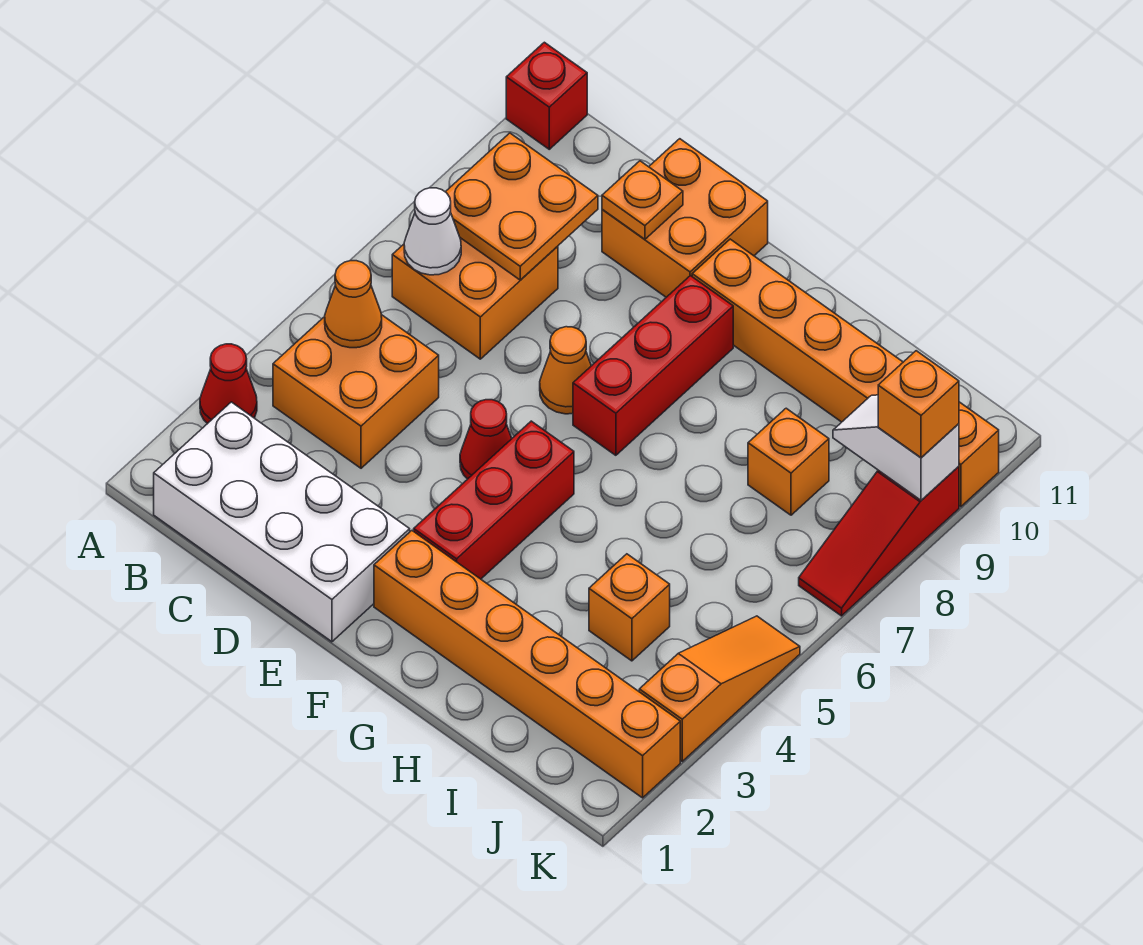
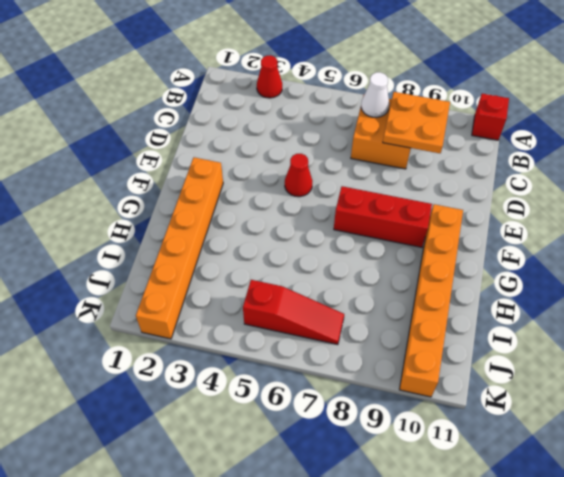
red 1x3 slope [243,280,344,345] -> red 1x3 slope turned to [799,466,959,616]
none -> white 2x4 brick [154,402,410,642]
none -> orange 2x2 brick [273,315,439,468]
none -> orange 2x2 brick [602,139,768,297]

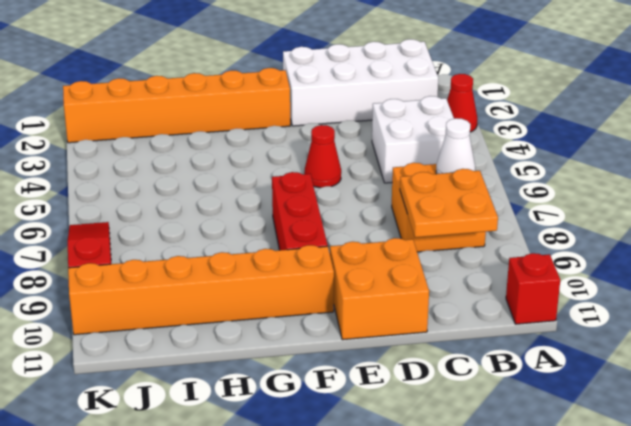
white 2x2 brick [372,96,454,183] -> orange 2x2 brick [273,315,439,468]
none -> orange 1x1 cone [540,327,591,414]
none -> red 1x3 brick [414,421,574,579]
none -> orange 1x1 brick [589,554,670,661]

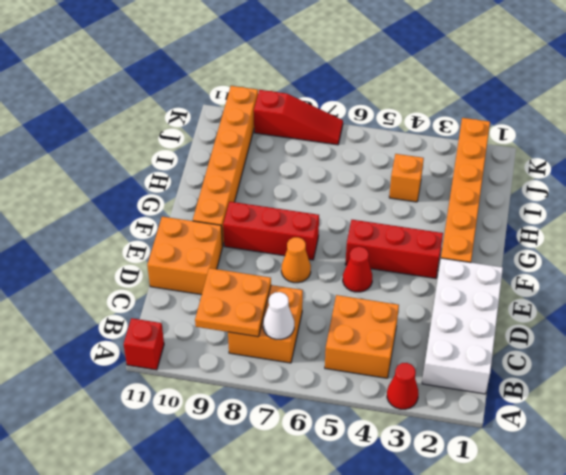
none -> orange 1x1 brick [748,408,829,515]
none -> orange 1x3 slope [639,616,800,761]
none -> orange 1x1 cone [325,261,382,348]

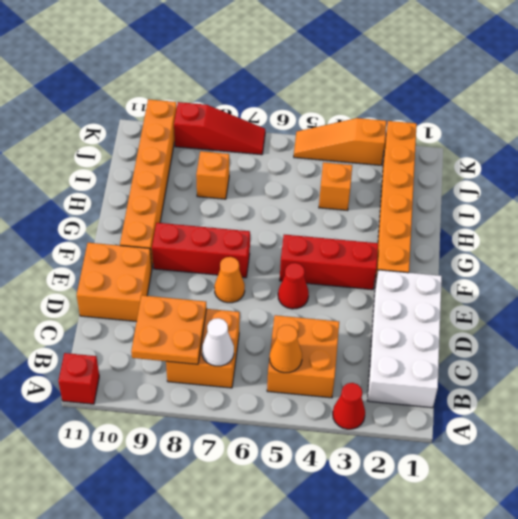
none -> orange 1x1 plate [602,161,683,239]
none -> white 1x2 slope [833,395,959,500]
none -> orange 1x1 brick [878,351,959,458]

